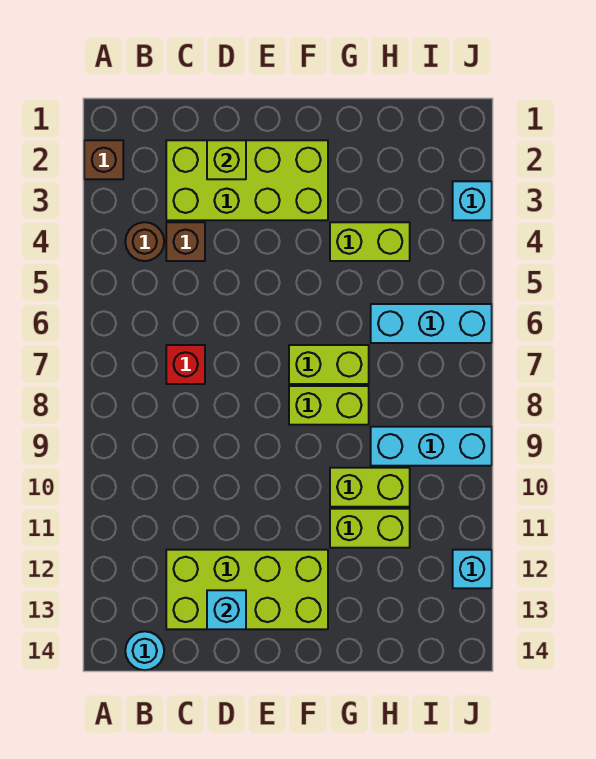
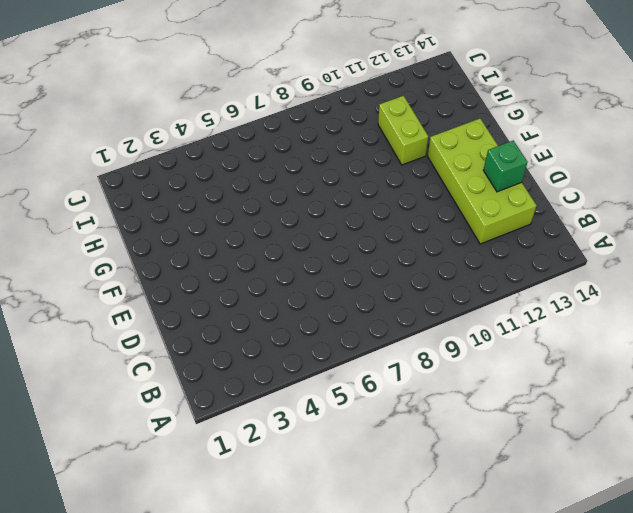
green 1x1 brick [483,141,528,192] -> cyan 1x1 brick [207,590,246,629]
none -> brown 1x1 brick [84,140,123,179]
none -> brown 1x1 round brick [125,222,164,261]
none -> cyan 1x1 round brick [125,631,164,670]

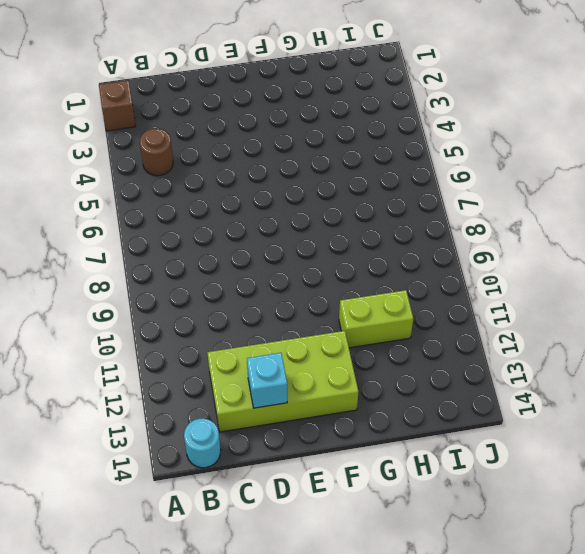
none -> lime 2x4 brick [166,140,328,220]
none -> brown 1x1 brick [166,222,205,261]
none -> red 1x1 brick [166,345,205,384]

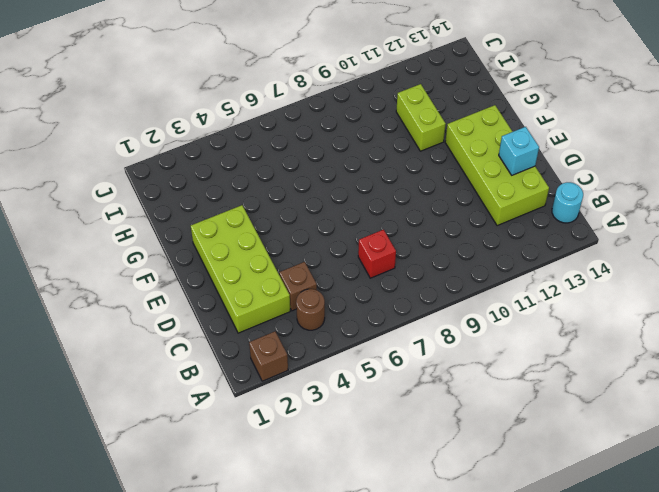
none -> lime 1x2 brick [289,345,369,384]
none -> lime 1x2 brick [289,386,369,425]
none -> lime 1x2 brick [330,222,410,261]

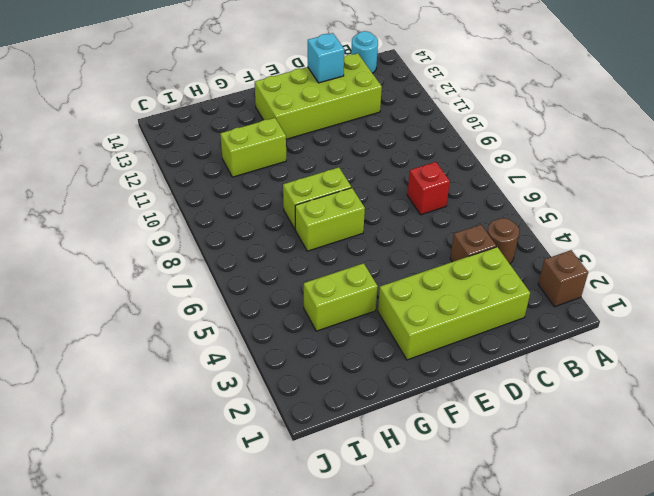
none -> lime 1x2 brick [330,468,410,507]
none -> cyan 1x3 brick [371,304,492,343]
none -> cyan 1x3 brick [371,427,492,466]

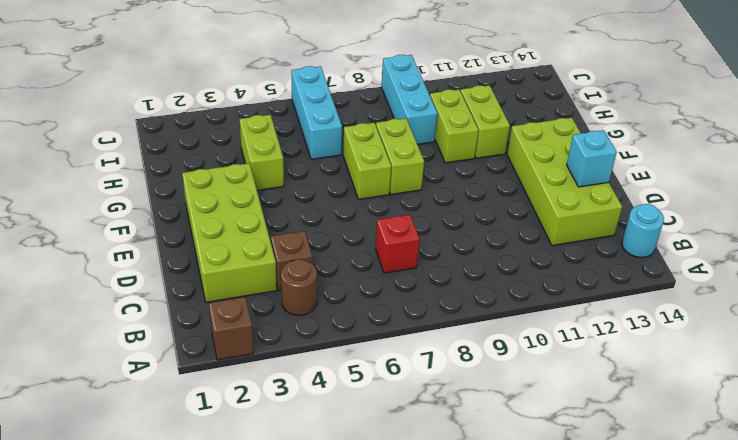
none -> cyan 1x1 brick [453,181,492,220]
none -> cyan 1x1 brick [453,550,492,588]
none -> lime 1x1 brick [207,140,246,179]

